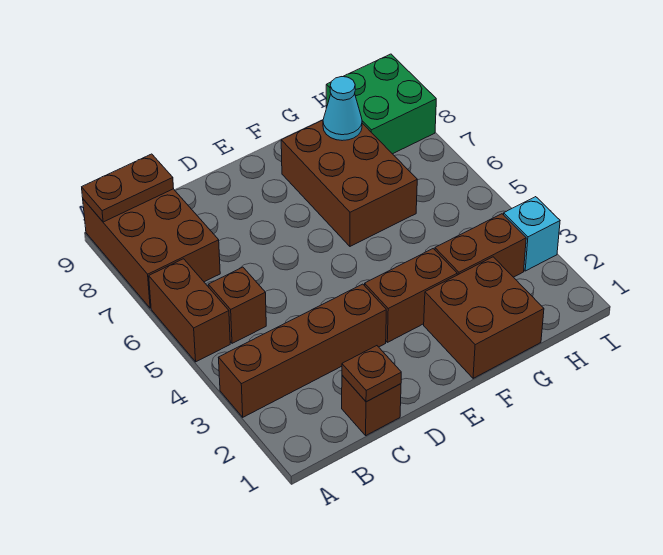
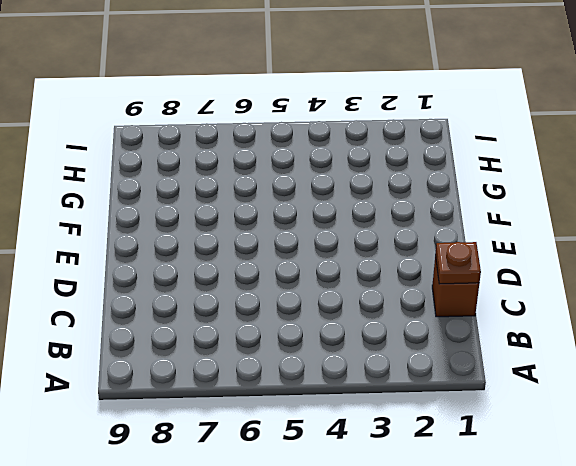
none -> brown 1x4 brick [218,284,386,417]
none -> brown 1x2 brick [149,259,230,362]
none -> brown 2x3 brick [83,189,220,308]

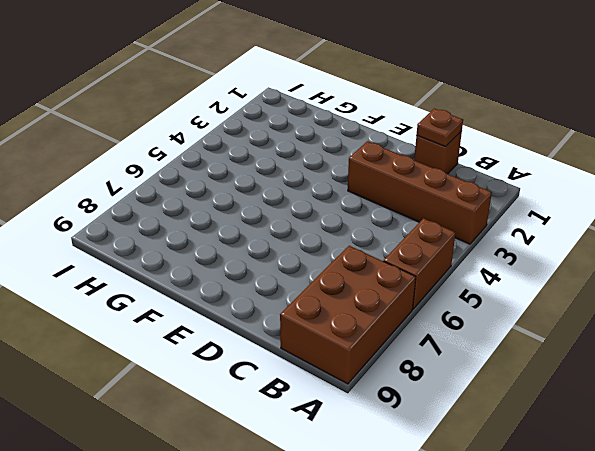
none -> brown 1x1 brick [208,267,266,343]
none -> brown 1x2 brick [365,249,457,342]
none -> brown 2x2 brick [424,257,544,378]

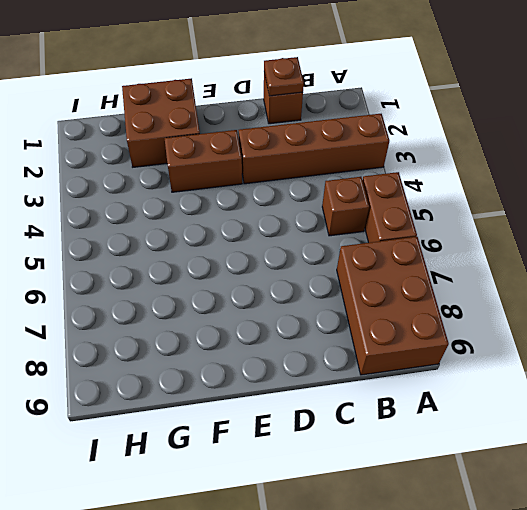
none -> brown 2x3 brick [281,120,417,246]
none -> brown 1x2 brick [435,214,526,277]
none -> green 2x2 brick [326,54,436,154]

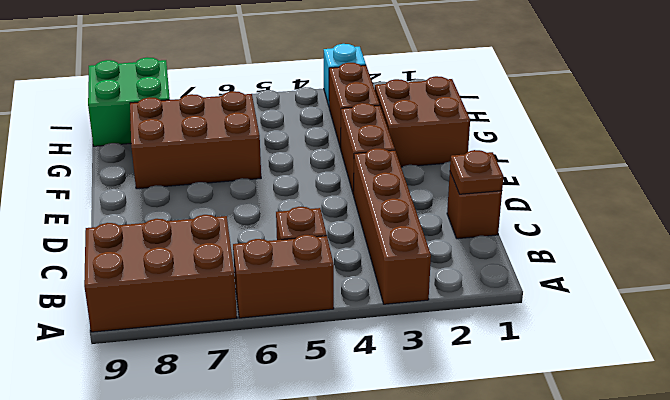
none -> brown 1x2 plate [82,154,174,222]
none -> cyan 1x1 cone [323,77,362,141]

